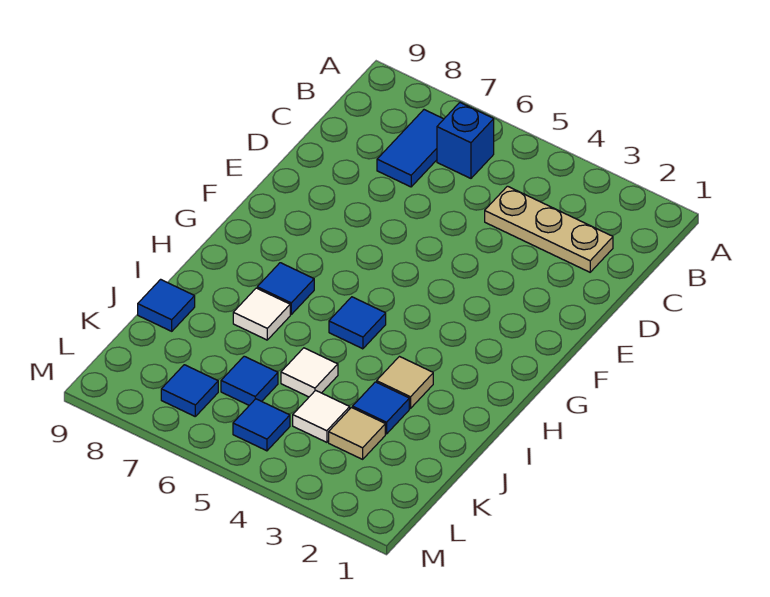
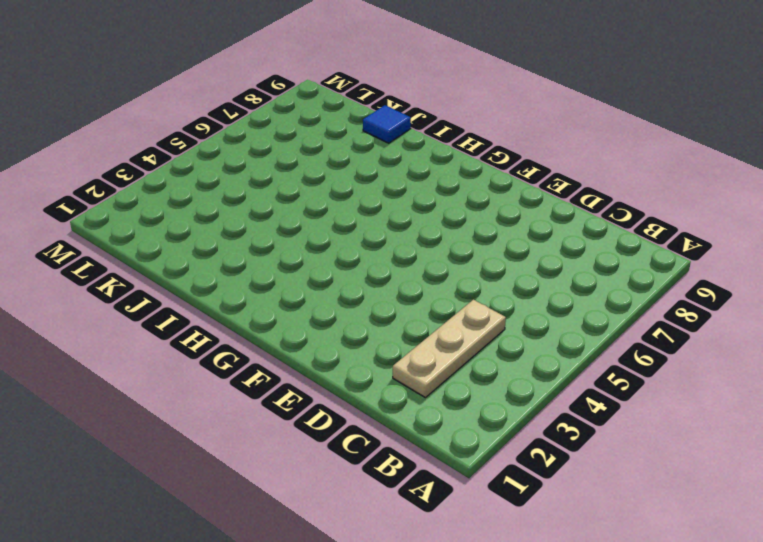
none -> blue 1x1 brick [437,103,494,178]
none -> blue 1x2 tile [377,110,444,187]
none -> blue 1x1 tile [329,297,386,349]

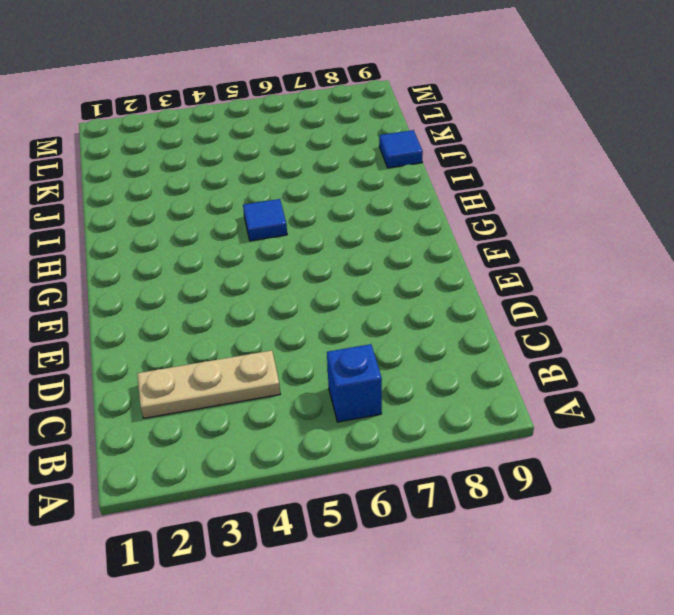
none -> blue 1x2 tile [377,110,444,187]
none -> blue 1x1 tile [257,263,314,314]
none -> tan 1x1 tile [377,357,433,408]

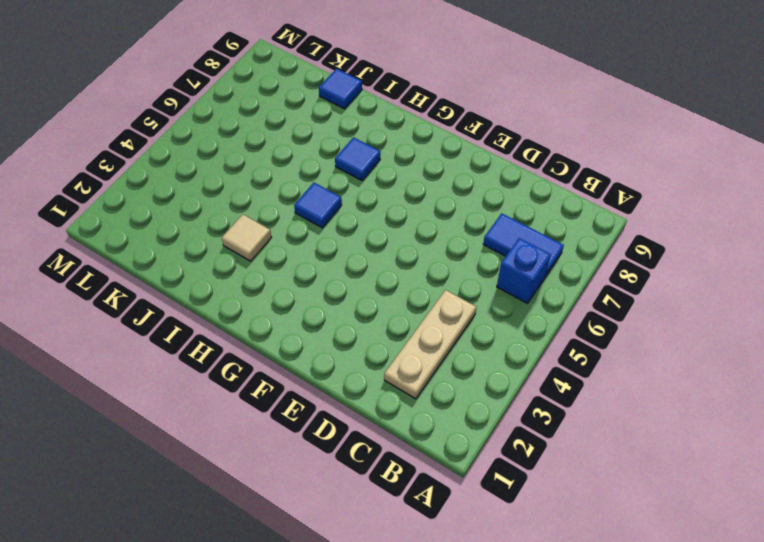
none -> white 1x1 tile [233,288,290,340]
none -> blue 1x1 tile [353,382,409,434]
none -> white 1x1 tile [281,348,338,397]

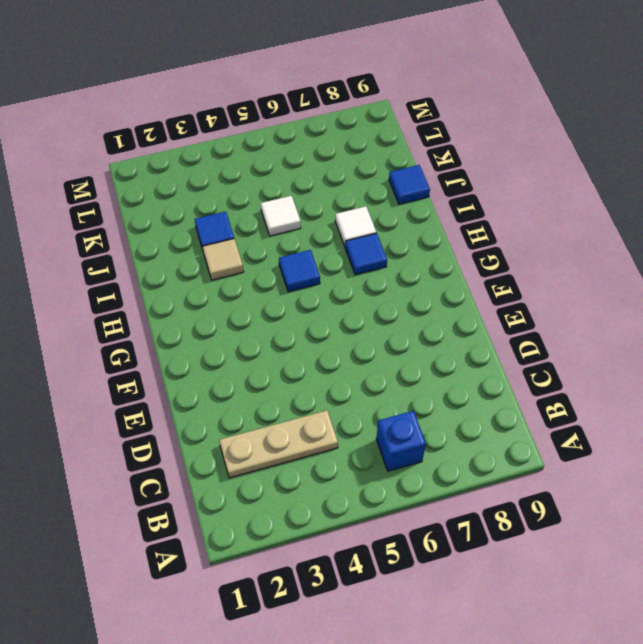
none -> blue 1x2 tile [377,110,444,187]
none -> tan 1x1 tile [329,408,385,459]
none -> white 1x1 tile [293,390,350,442]

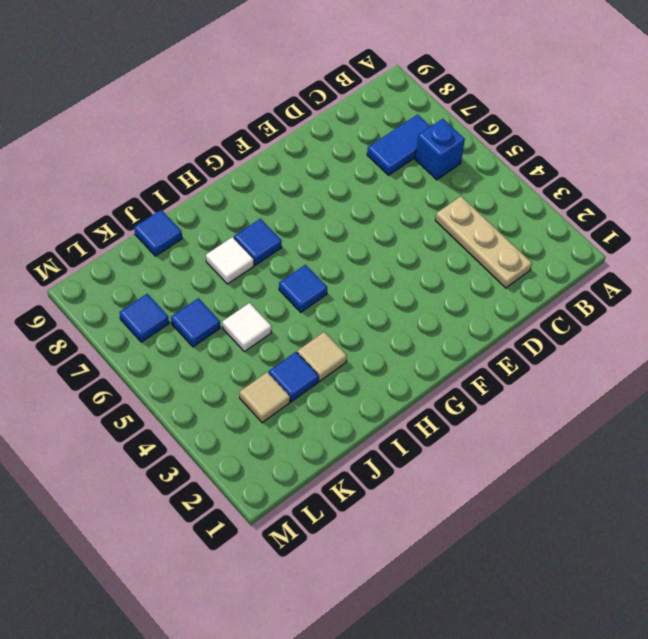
none -> white 1x1 tile [293,390,350,442]
none -> blue 1x1 tile [233,399,290,451]

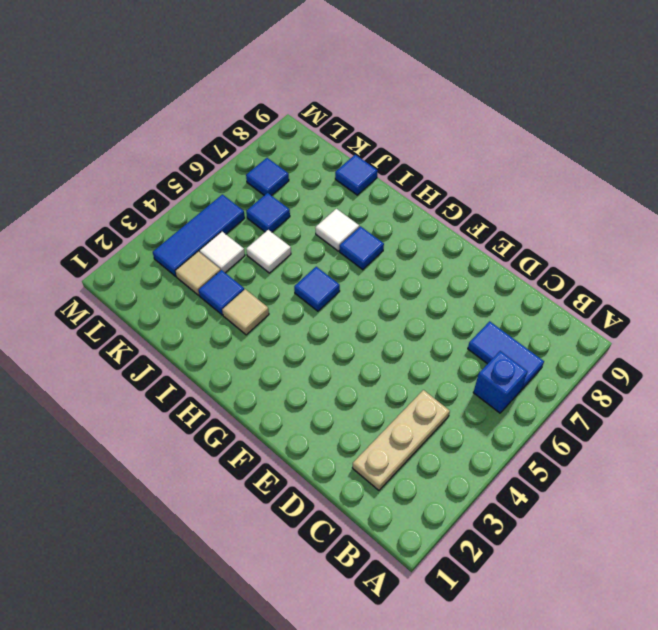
blue 1x3 tile [153,194,245,276] -> blue 1x1 tile [233,399,290,451]

